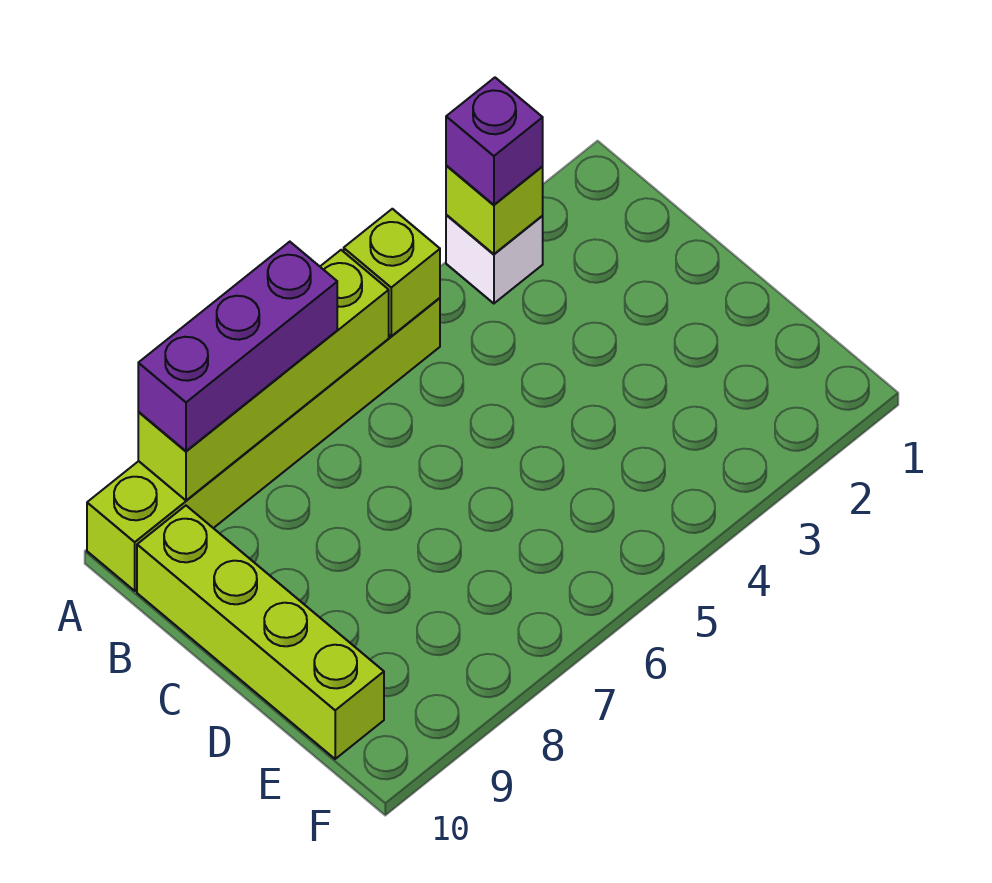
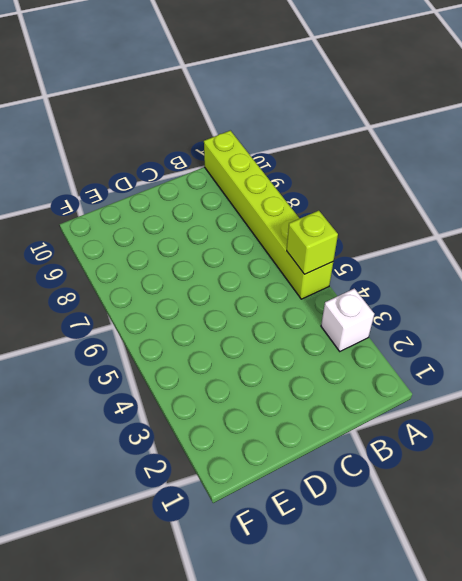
none -> lime 1x4 brick [137,506,384,759]
none -> lime 1x1 brick [446,165,543,254]

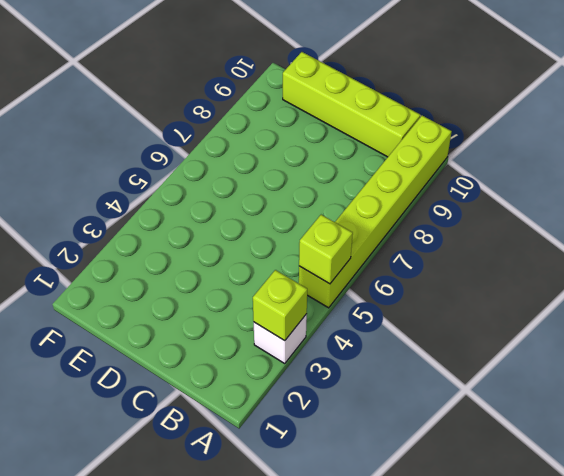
none -> lime 1x4 brick [138,250,389,500]
none -> purple 1x1 brick [446,78,543,205]

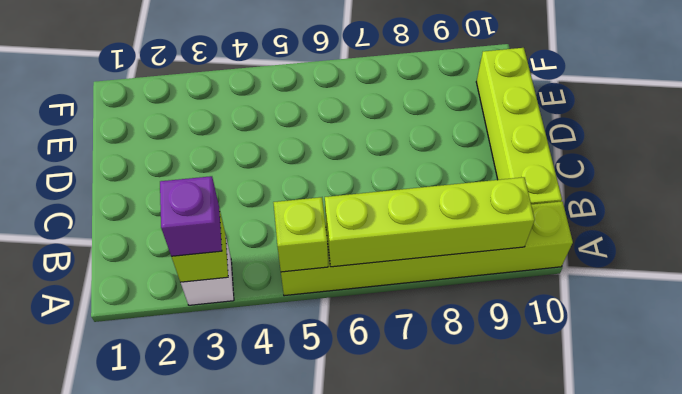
none -> purple 1x3 brick [138,242,337,451]

